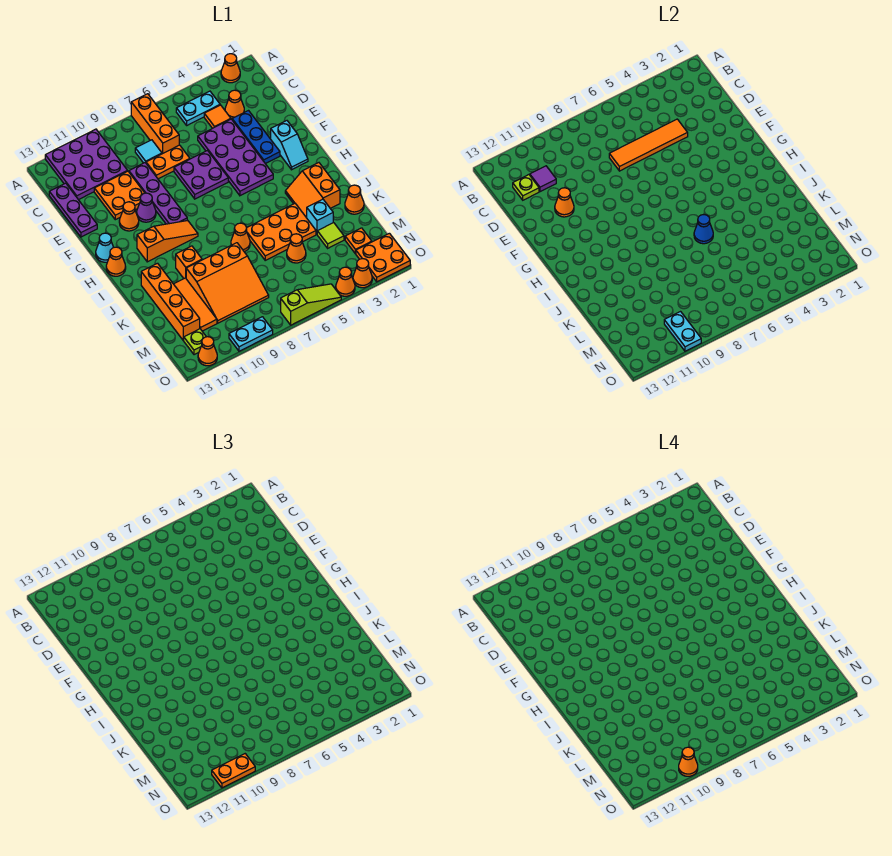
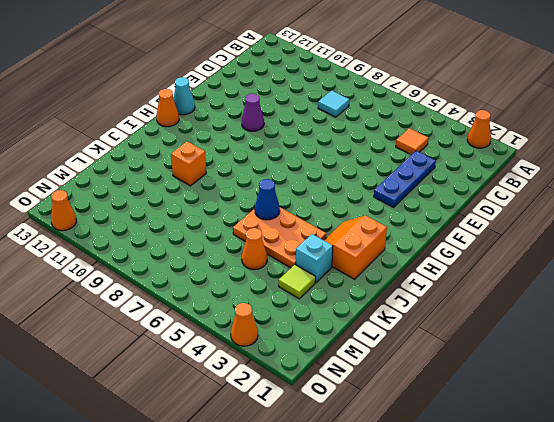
none -> orange 1x3 brick [131,94,179,154]
none -> purple 3x3 plate [45,129,127,200]
none -> cyan 1x2 plate [176,91,220,125]
none -> orange 1x1 cone [225,90,244,119]

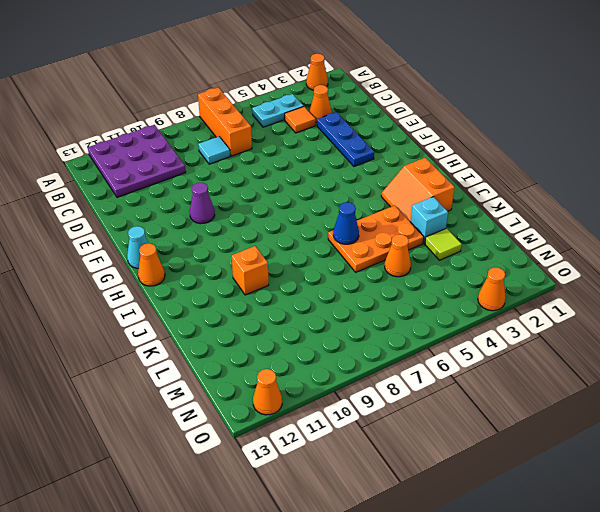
none -> purple 1x3 plate [49,183,97,237]
none -> purple 2x4 plate [198,119,273,196]
none -> orange 1x2 plate [146,145,190,179]
none -> purple 1x4 plate [129,163,187,224]

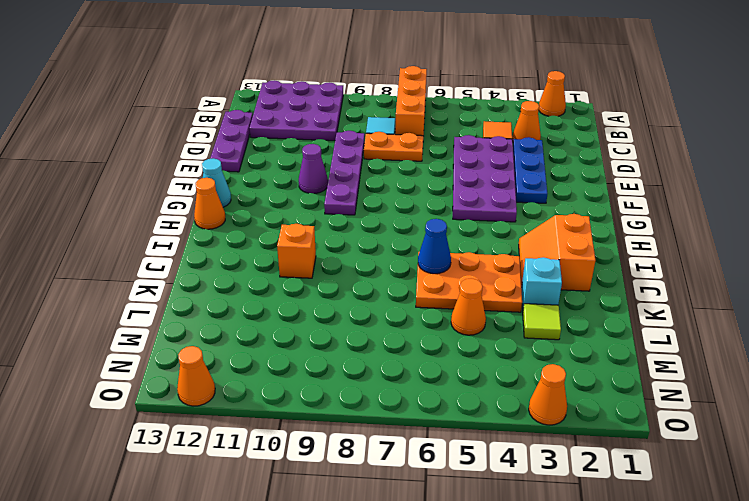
none -> cyan 1x2 plate [176,91,220,125]
none -> orange 2x2 plate [94,171,144,220]
none -> purple 2x2 plate [174,151,228,199]
none -> cyan 1x2 slope [271,121,308,170]

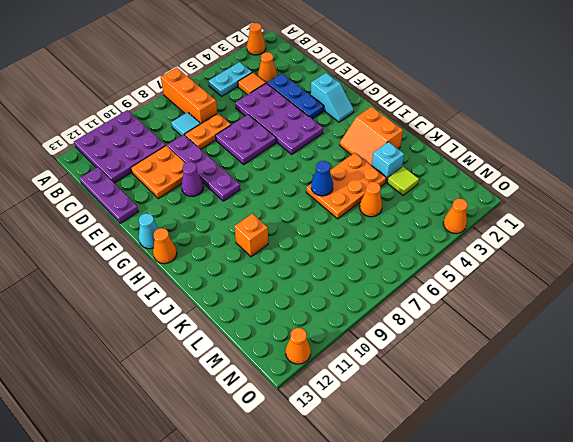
none -> orange 1x1 cone [119,202,139,231]
none -> orange 1x3 slope [137,220,198,262]
none -> orange 1x1 cone [231,223,250,252]
none -> orange 1x4 brick [141,263,200,340]

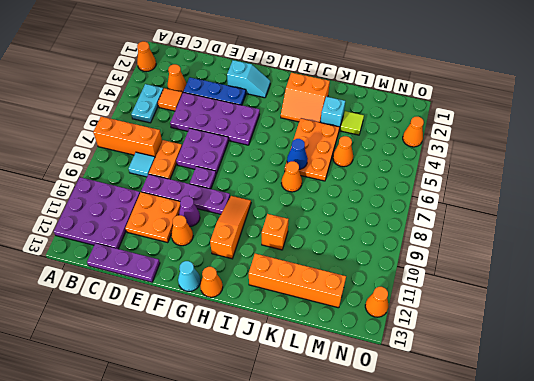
purple 1x1 plate [190,166,216,189] -> none
none -> orange 1x1 cone [345,185,364,214]
none -> orange 3x3 slope [186,243,269,323]
none -> orange 1x3 tile [174,278,217,331]
none -> orange 1x1 plate [345,228,372,254]

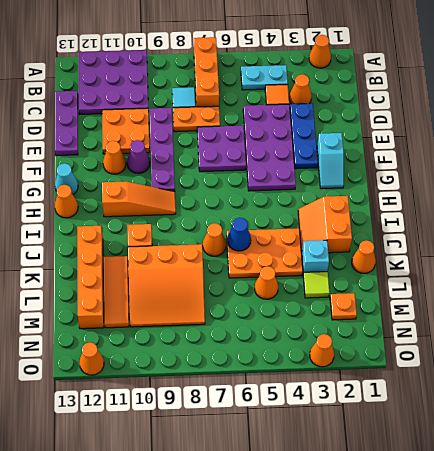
none -> orange 2x2 plate [356,233,410,282]
none -> lime 1x1 plate [183,329,206,355]
none -> orange 1x1 cone [336,267,355,296]
none -> lime 1x3 slope [281,284,341,325]

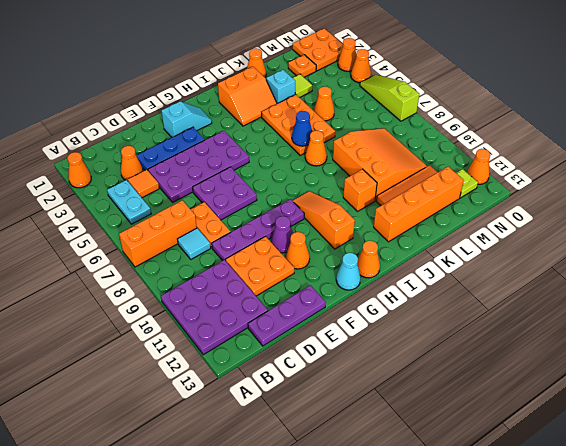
none -> cyan 1x2 plate [229,317,273,351]
none -> purple 1x1 tile [530,166,556,192]
none -> lime 1x1 plate [513,175,539,200]
none -> orange 1x4 tile [609,119,688,171]

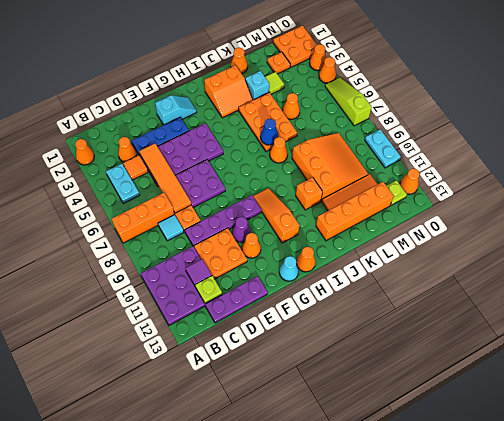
none -> orange 1x1 cone [555,188,574,217]
none -> cyan 1x2 plate [664,312,701,351]
none -> orange 1x2 plate [212,754,255,788]
none -> orange 1x1 cone [679,747,698,776]

